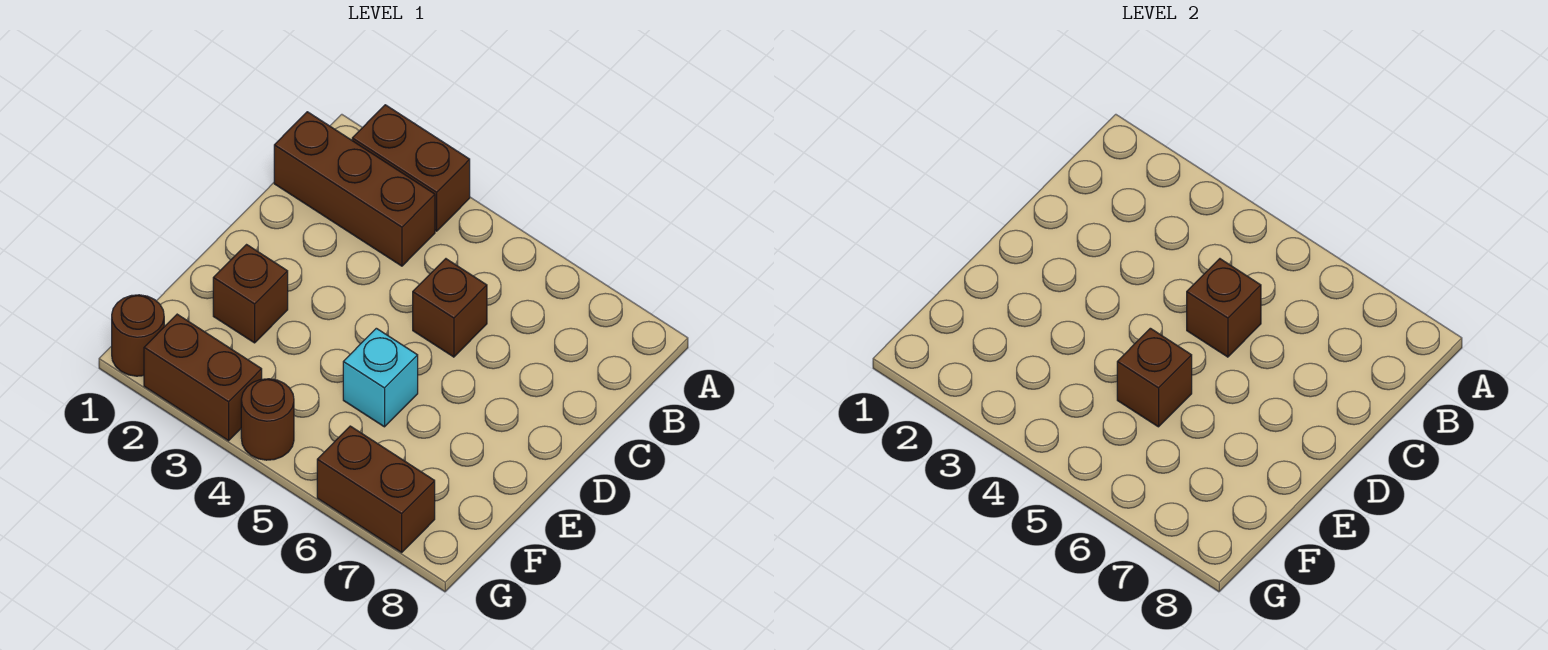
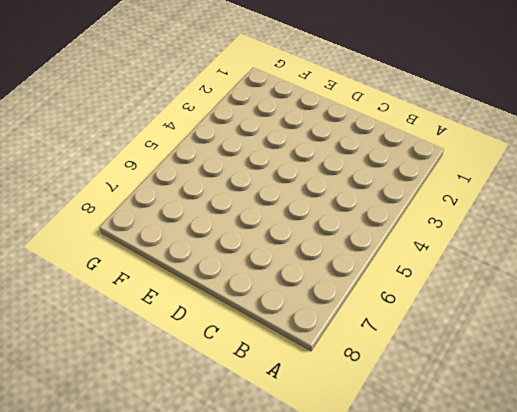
none -> brown 1x2 brick [352,105,470,231]
none -> brown 1x3 brick [274,112,435,266]

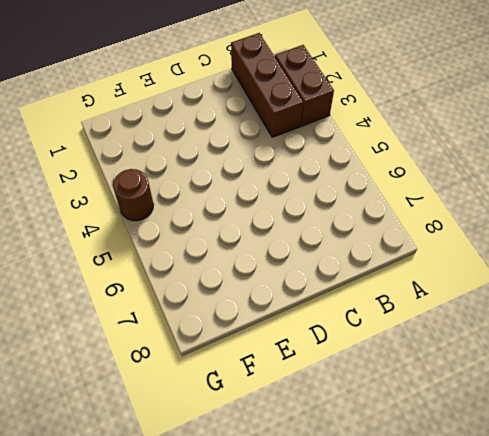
none -> brown 1x1 brick [413,259,487,357]
none -> brown 1x1 brick [213,245,288,343]

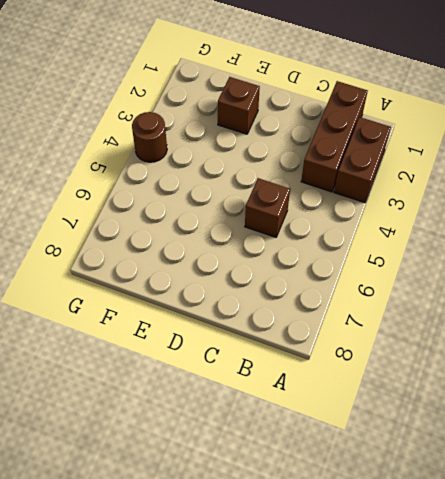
none -> cyan 1x1 brick [343,328,418,427]
none -> brown 1x1 round brick [112,295,164,376]

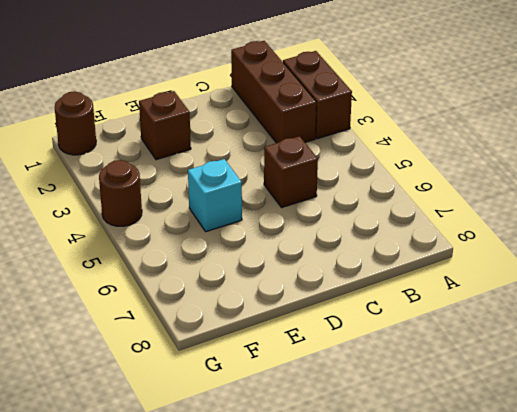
none -> brown 1x2 brick [144,314,262,441]
none -> brown 1x2 brick [317,426,435,552]

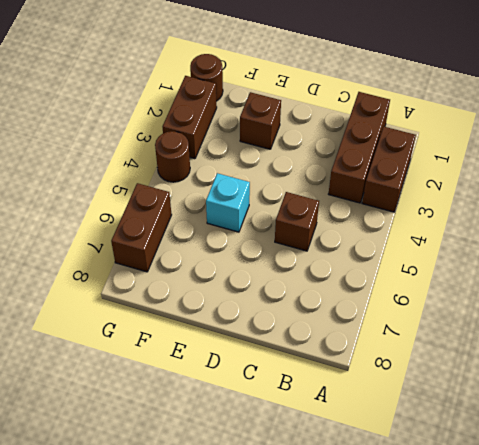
none -> brown 1x1 brick [1187,259,1261,357]
none -> brown 1x1 brick [1117,328,1192,427]

